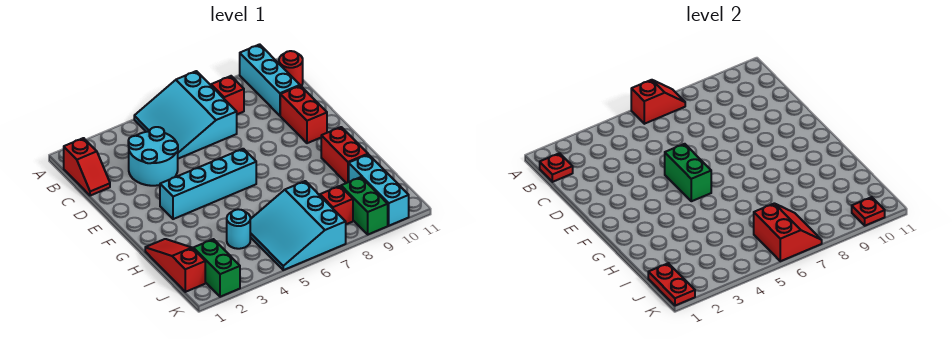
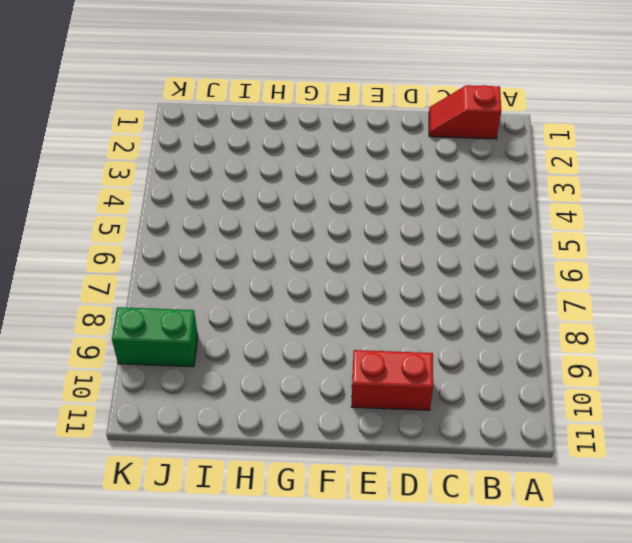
none -> cyan 3x3 slope [134,71,237,159]
none -> cyan 1x3 brick [240,44,300,116]
none -> red 1x1 brick [211,76,244,114]

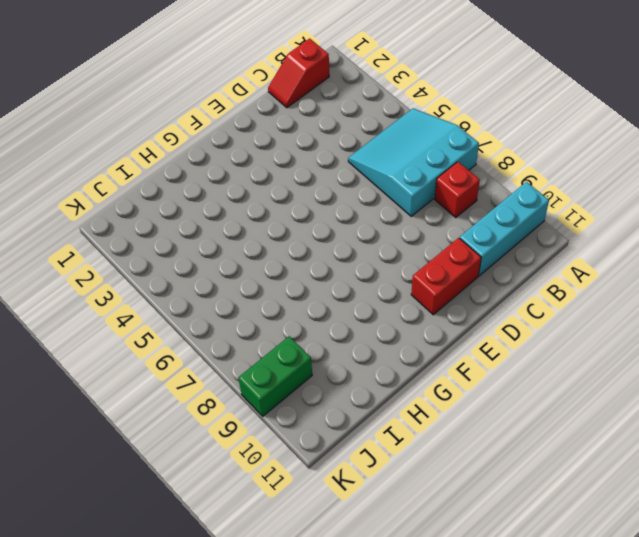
none -> red 1x1 round brick [279,51,303,86]
none -> cyan 2x2 round brick [128,127,178,186]
none -> cyan 1x4 brick [160,149,256,219]

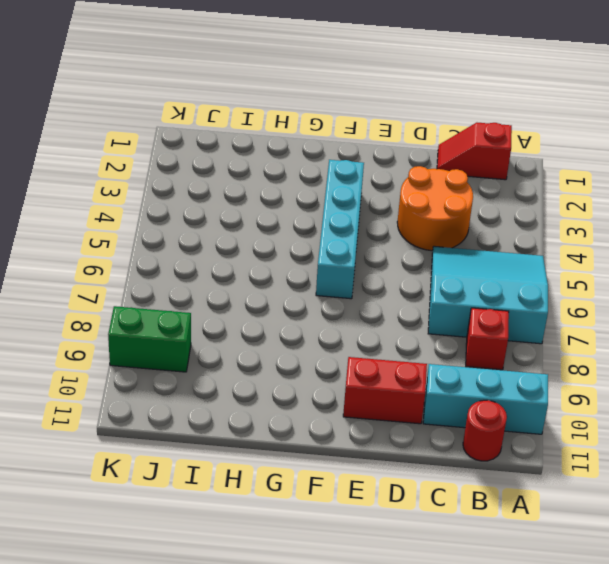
orange 2x2 round brick [397,166,473,251] -> cyan 2x2 round brick [128,127,178,186]
none -> red 1x2 brick [321,127,368,183]
none -> red 1x3 slope [145,239,205,292]
none -> cyan 1x1 round brick [227,209,250,249]

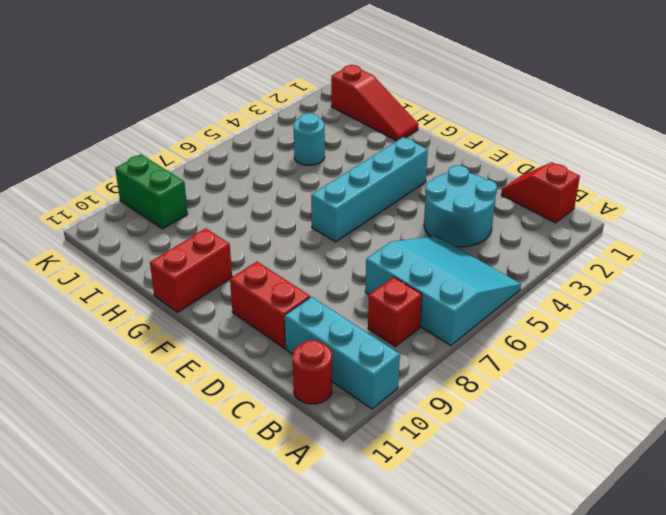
red 1x2 brick [150,228,232,312] -> red 1x2 brick turned to [321,127,368,183]
none -> cyan 3x3 slope [250,181,346,270]
none -> cyan 1x3 brick [349,154,409,226]
none -> green 1x2 brick [193,239,240,297]

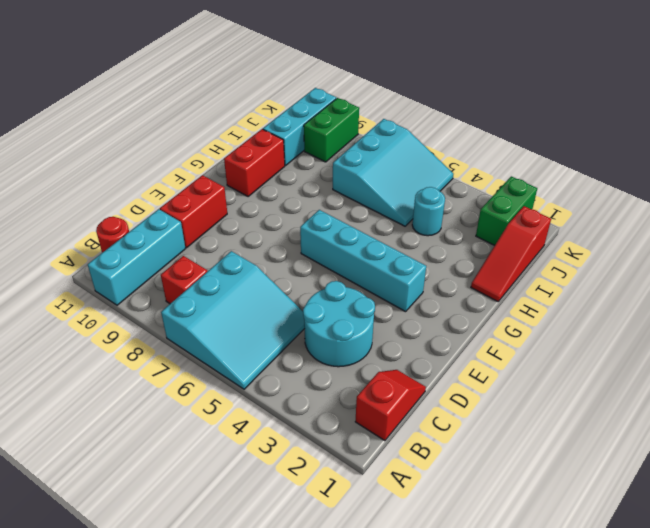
none -> red 1x1 brick [320,186,353,224]
none -> red 1x2 slope [631,80,685,124]
none -> red 1x1 plate [540,153,573,182]

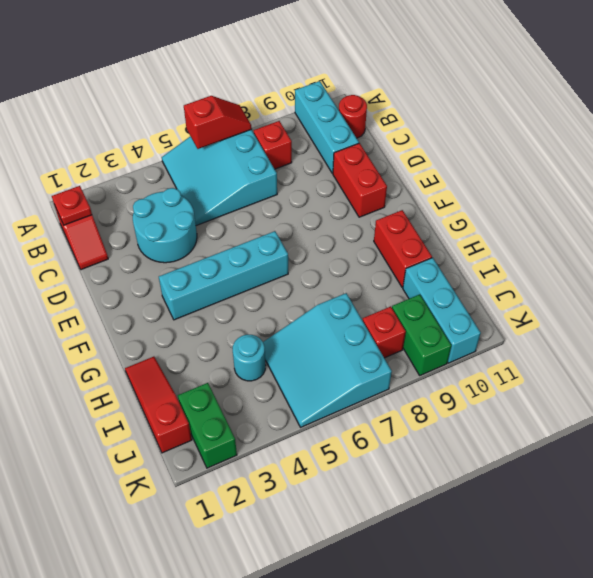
none -> green 1x2 brick [665,144,711,201]
none -> red 1x2 plate [648,263,695,306]
none -> red 2x2 slope [754,203,822,261]

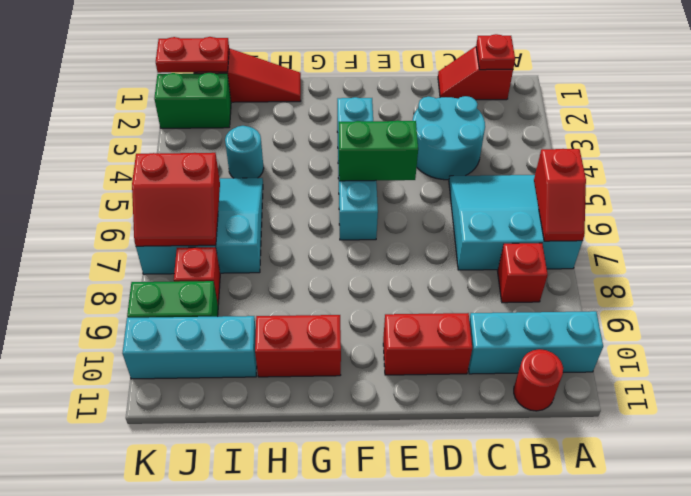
none -> red 1x1 plate [852,197,885,226]

